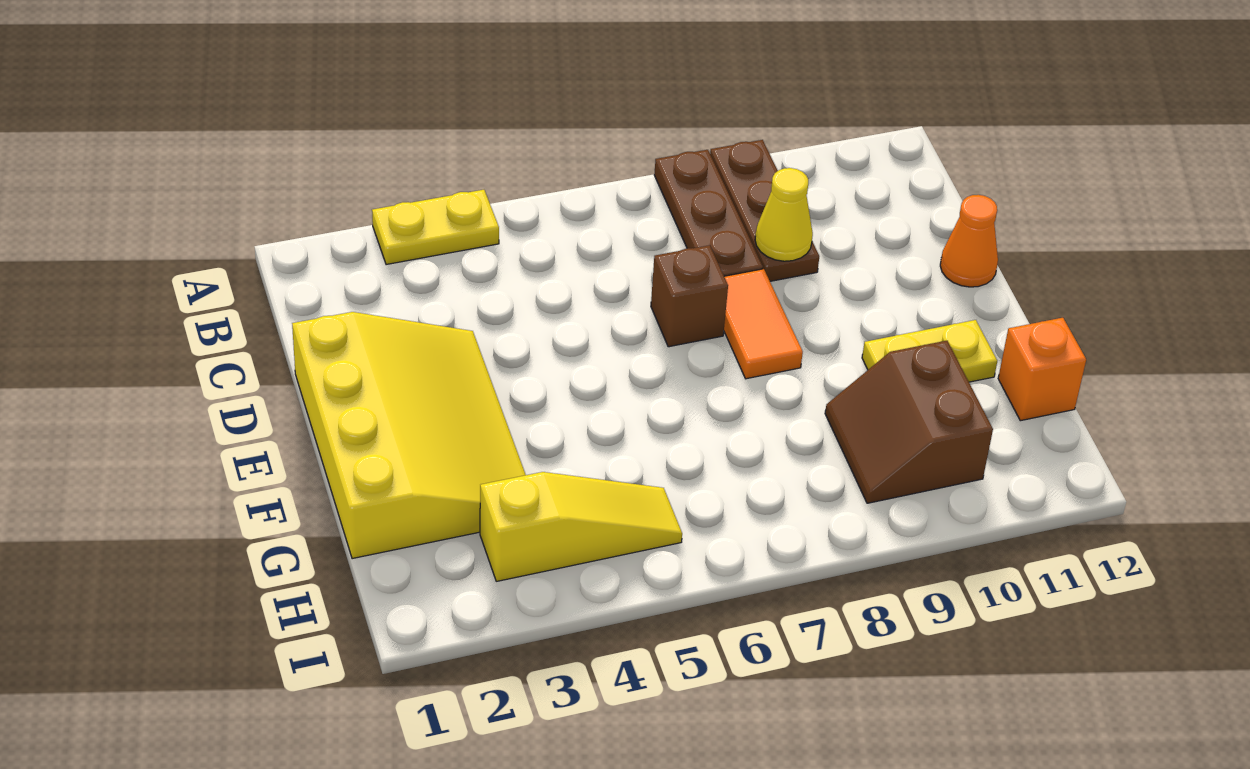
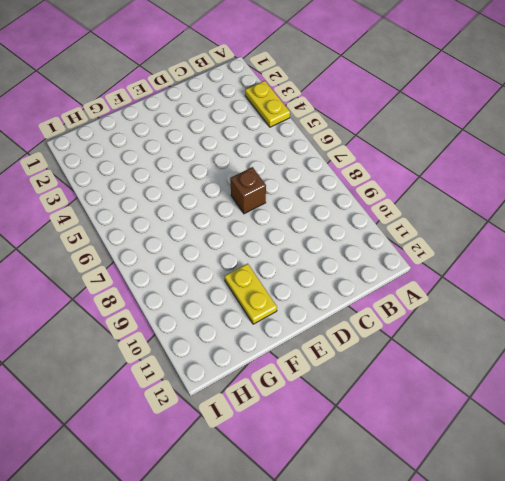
none -> brown 1x3 plate [654,150,763,276]
none -> brown 1x3 plate [710,140,819,281]
none -> yellow 3x4 slope [292,312,526,559]

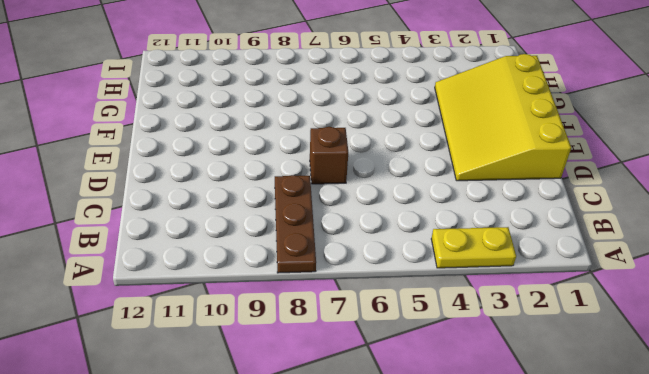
none -> brown 1x3 plate [710,140,819,281]
none -> orange 1x2 tile [724,269,803,379]
none -> orange 1x1 cone [940,195,998,287]

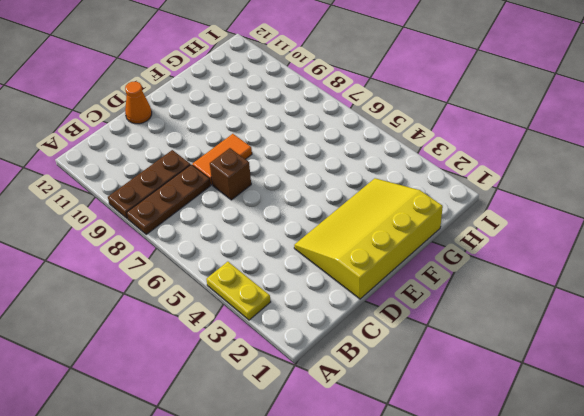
none -> yellow 1x2 plate [862,320,997,382]
none -> brown 2x2 slope [825,341,993,503]
none -> orange 1x1 brick [998,318,1086,421]

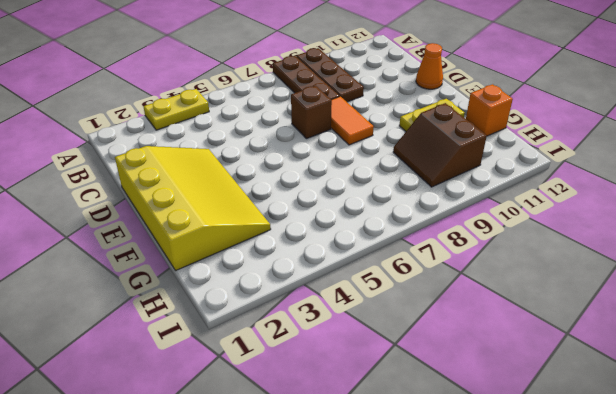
none -> yellow 1x3 slope [480,472,682,581]
none -> yellow 1x1 cone [755,168,813,261]

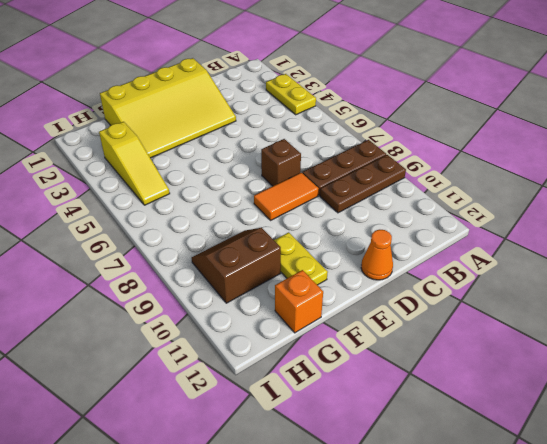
none -> yellow 1x1 cone [755,168,813,261]

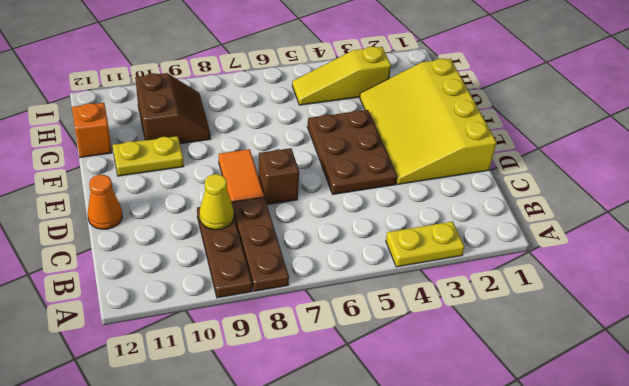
brown 2x3 plate [307,110,397,194] -> none

